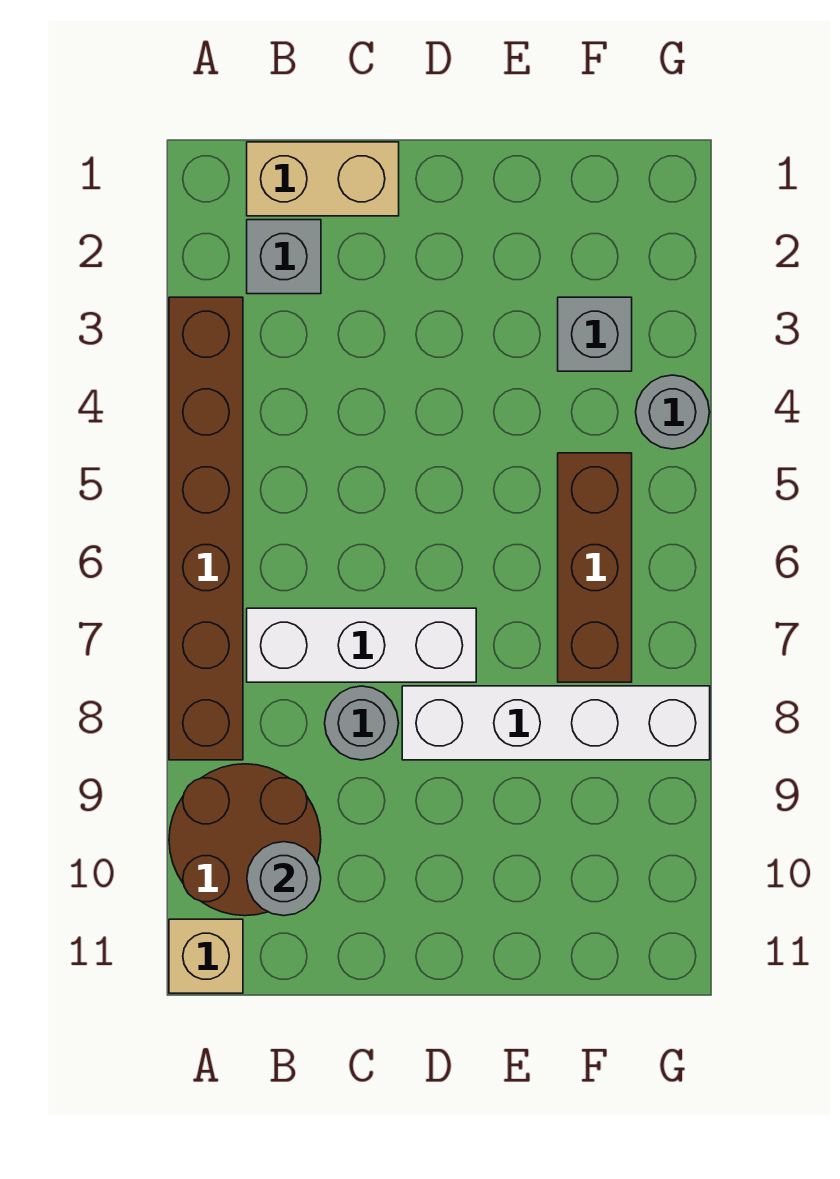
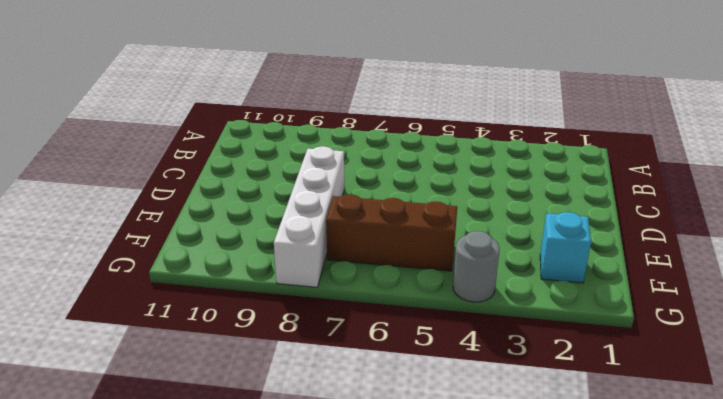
cyan 1x1 brick [540,212,591,283] -> none
none -> brown 1x6 brick [169,297,243,760]
none -> brown 2x2 round brick [169,764,321,916]
none -> tan 1x1 brick [169,919,243,993]

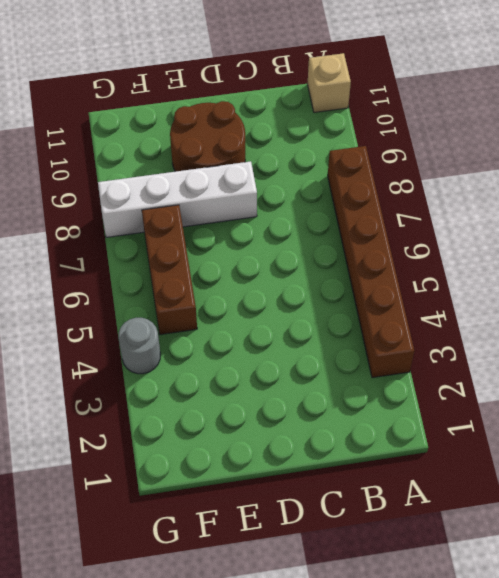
brown 2x2 round brick [170,101,245,172] -> brown 2x2 round brick moved to [169,764,321,916]
none -> tan 1x2 brick [247,142,399,216]
none -> grey 1x1 brick [247,220,321,294]
none -> white 1x3 brick [247,608,476,682]

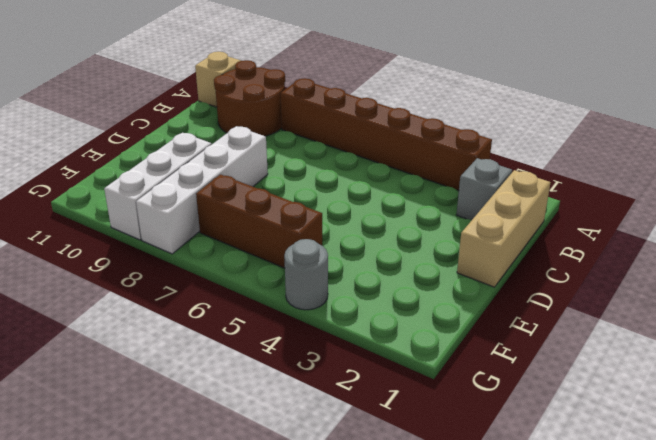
tan 1x3 brick [457,170,551,287] -> tan 1x2 brick [247,142,399,216]
white 1x3 brick [104,133,212,240] -> white 1x3 brick moved to [247,608,476,682]
none -> grey 1x1 round brick [325,686,399,760]
none -> grey 1x1 brick [558,297,632,371]
none -> grey 1x1 round brick [247,842,321,916]

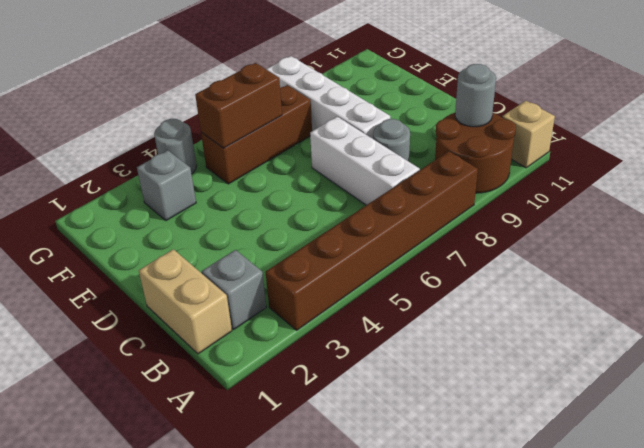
brown 1x2 brick [195,63,282,148] -> none

